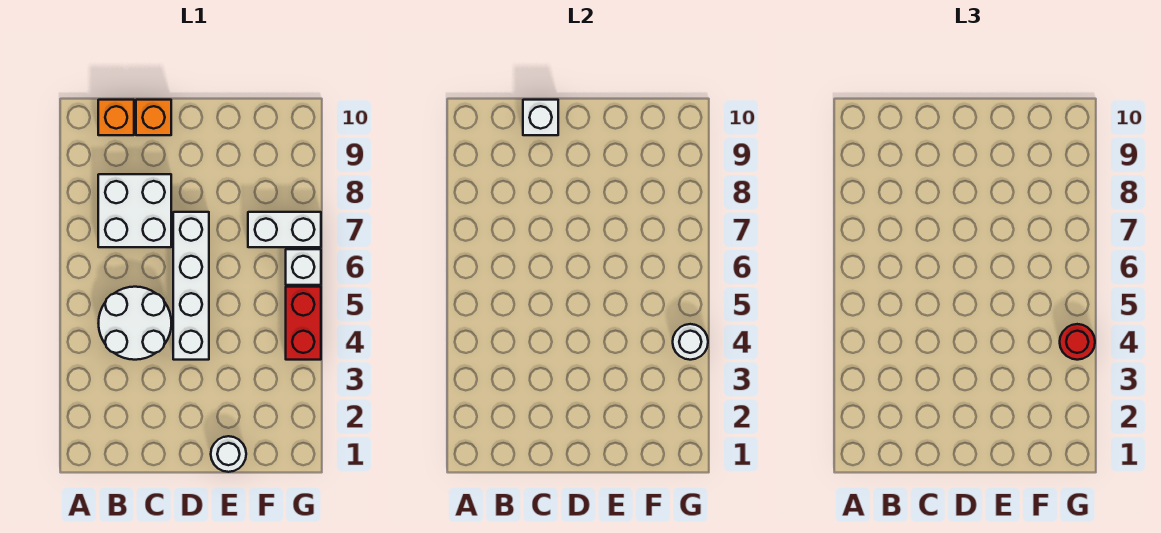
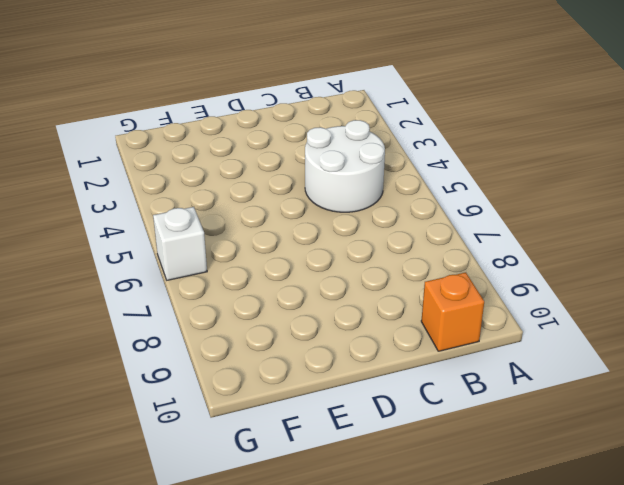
none -> white 2x2 brick [98,174,171,247]
none -> orange 1x1 brick [136,100,171,135]
none -> white 1x4 brick [173,212,209,360]

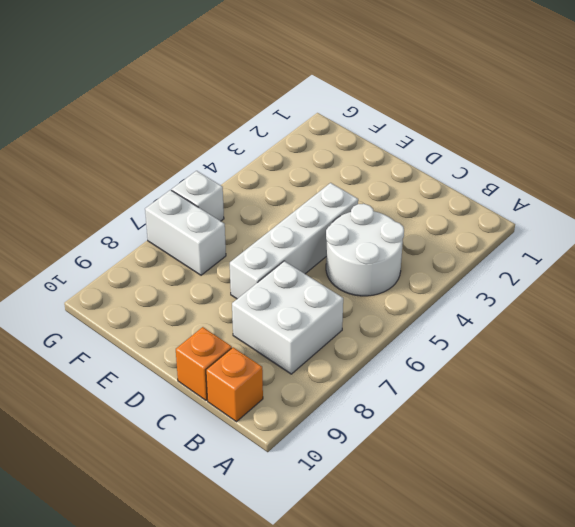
none -> white 1x1 round brick [211,436,246,472]
none -> red 1x2 brick [286,287,321,360]
none -> white 1x1 brick [523,100,558,135]

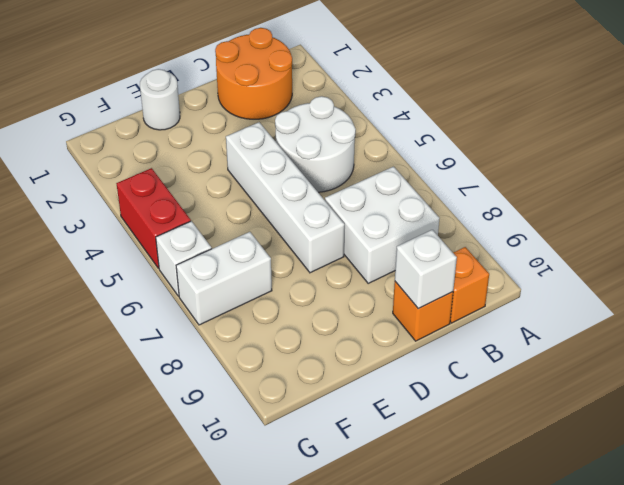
orange 2x2 round brick [215,28,292,119] -> none
none -> white 1x1 round brick [673,324,708,360]
none -> red 1x1 round brick [1060,324,1095,360]

